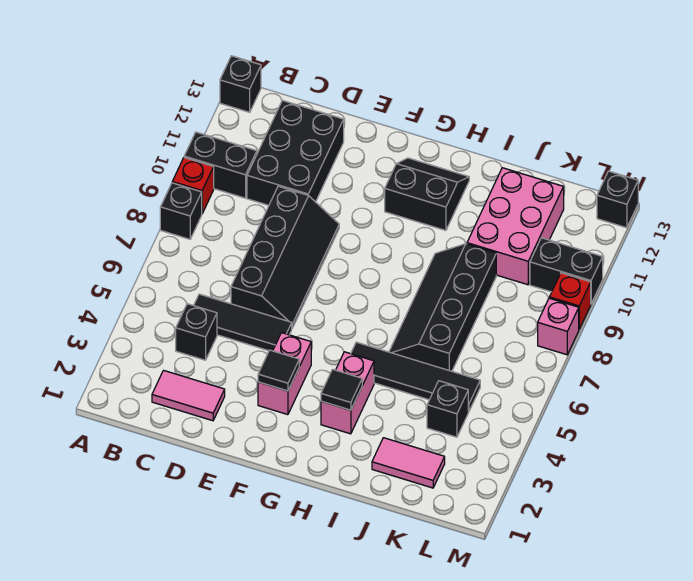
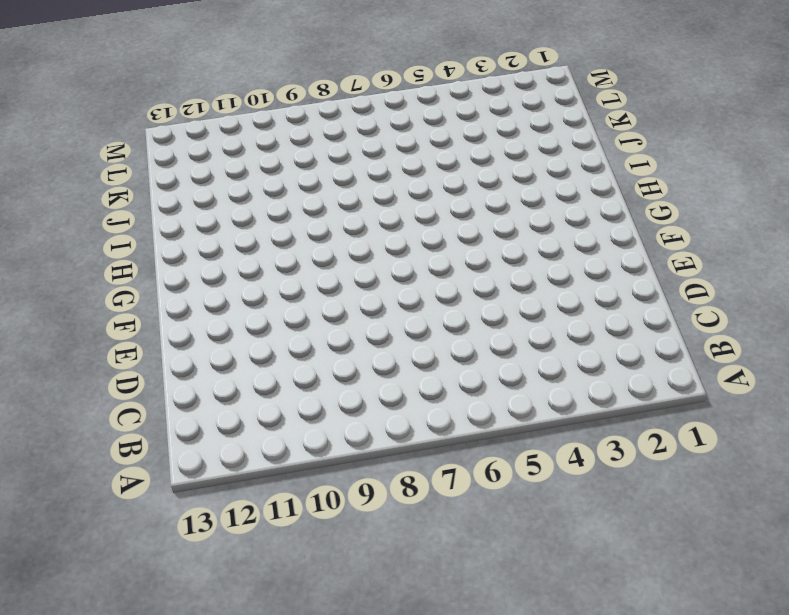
none -> black 1x1 brick [160,183,202,239]
none -> red 1x1 brick [172,158,214,213]
none -> black 1x2 brick [184,132,257,198]

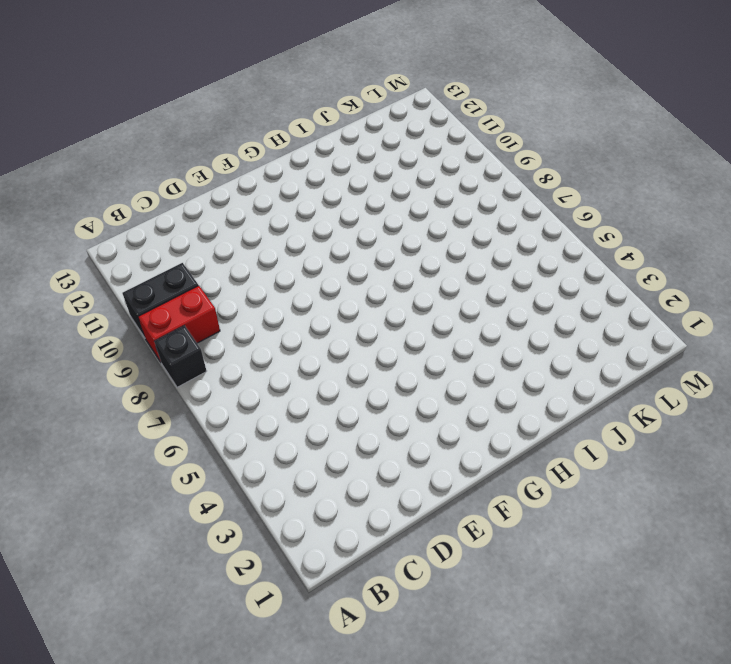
red 1x2 brick [138,286,220,362] -> red 1x1 brick [172,158,214,213]
none -> black 1x1 brick [220,56,261,112]
none -> pink 1x2 tile [152,370,225,421]
none -> black 1x1 brick [176,304,217,360]

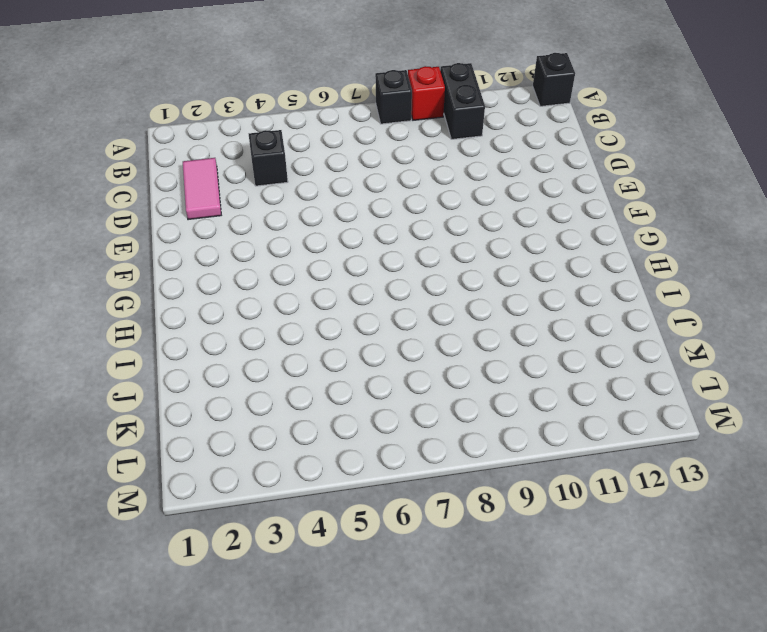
none -> black 1x3 tile [194,294,292,351]
none -> black 2x3 brick [247,100,344,205]
none -> black 2x4 slope [231,186,339,328]

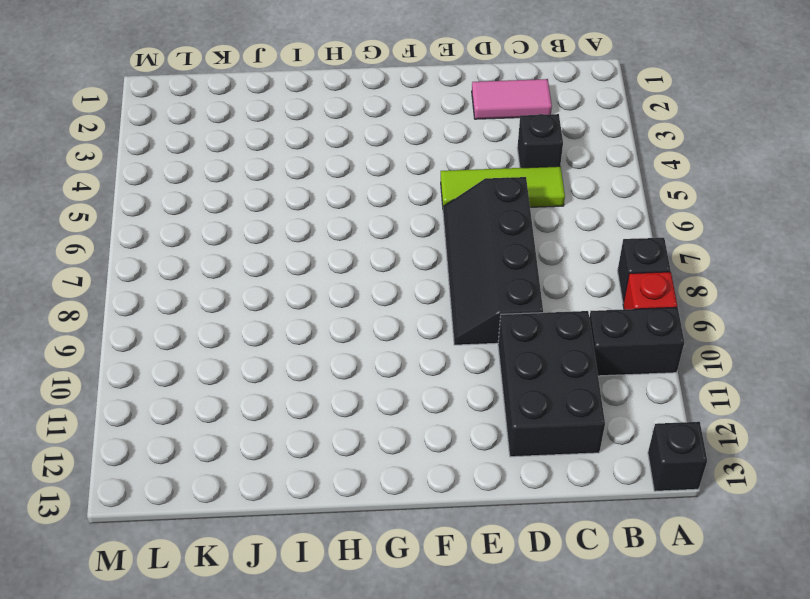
lime 1x3 tile [441,166,565,207] -> black 1x3 tile [194,294,292,351]
none -> pink 1x2 brick [258,333,311,415]
none -> black 2x2 slope [385,158,469,230]
none -> pink 1x2 brick [321,352,374,434]

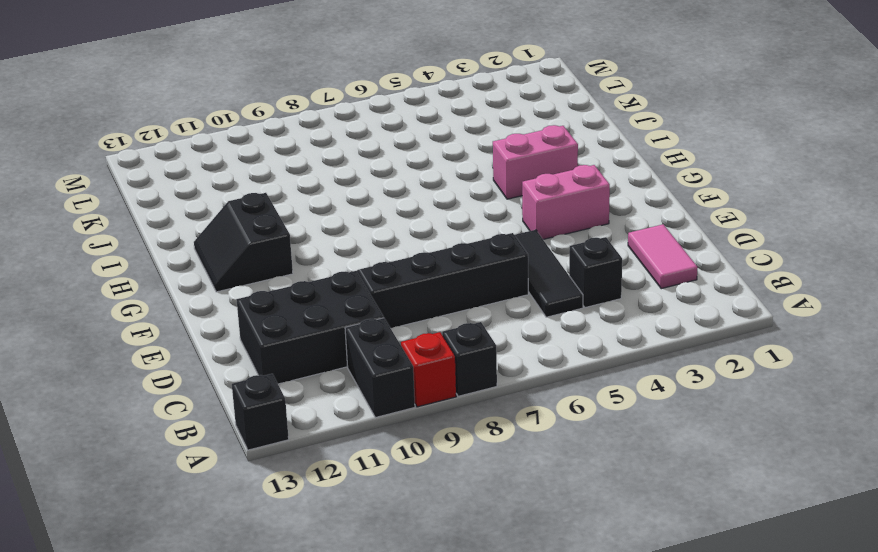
none -> black 1x4 tile [351,342,480,412]
none -> black 2x4 slope [389,244,496,371]
none -> pink 1x2 tile [372,438,445,488]

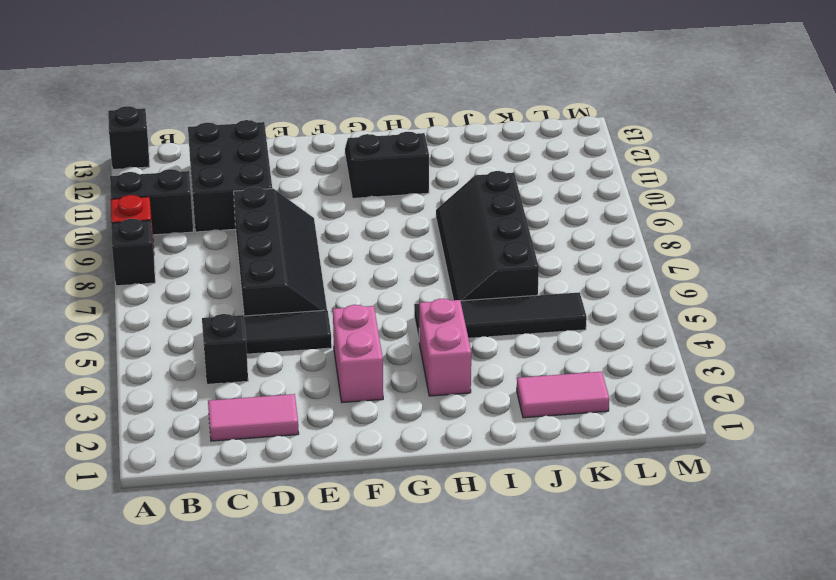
none -> pink 2x3 brick [467,168,564,285]
none -> black 1x1 brick [427,381,468,437]
none -> black 1x2 brick [530,238,603,303]

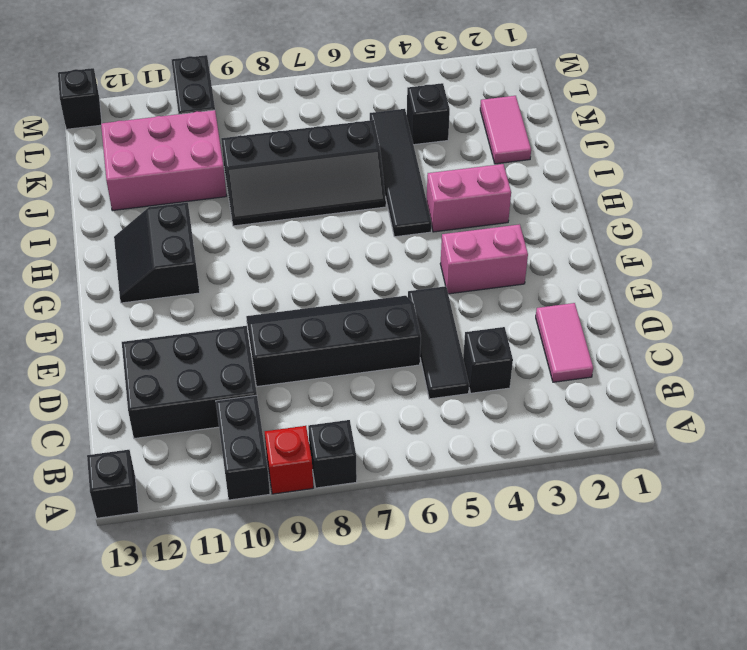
none -> pink 1x1 brick [538,298,579,355]
none -> red 1x1 brick [549,273,591,329]
none -> black 1x1 tile [258,350,299,391]

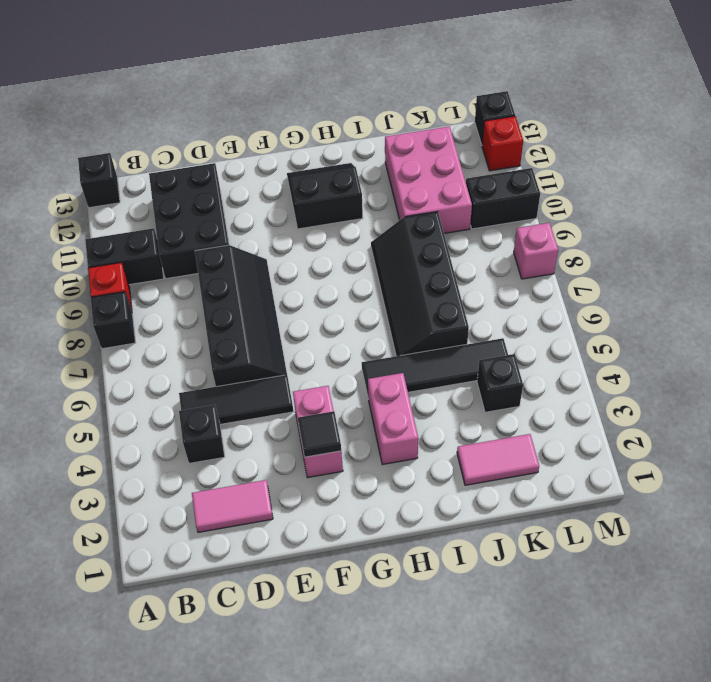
red 1x1 brick [482,116,523,171] -> red 1x1 brick moved to [549,273,591,329]
none -> black 1x1 tile [321,369,362,410]

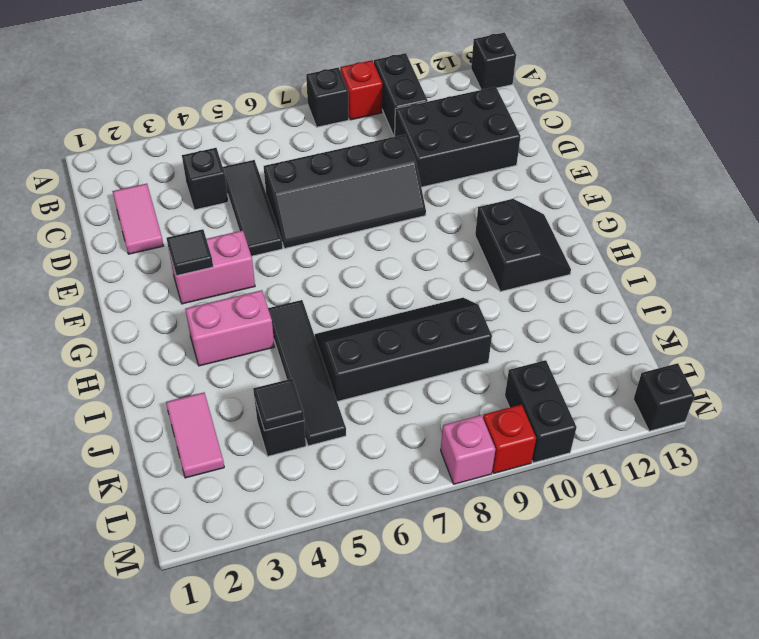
black 1x1 tile [253,379,304,431] -> black 1x1 tile moved to [321,369,362,410]
none -> pink 2x3 brick [467,168,564,285]

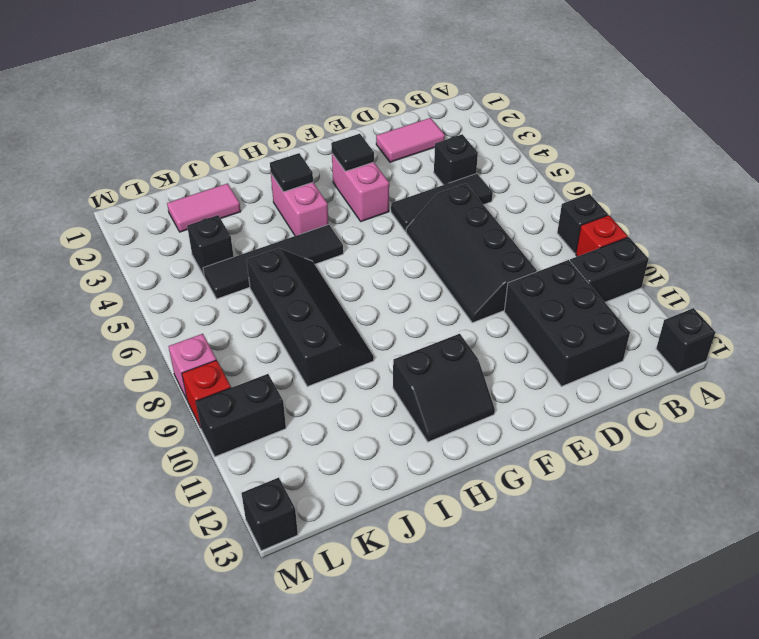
none -> pink 2x3 brick [467,168,564,285]

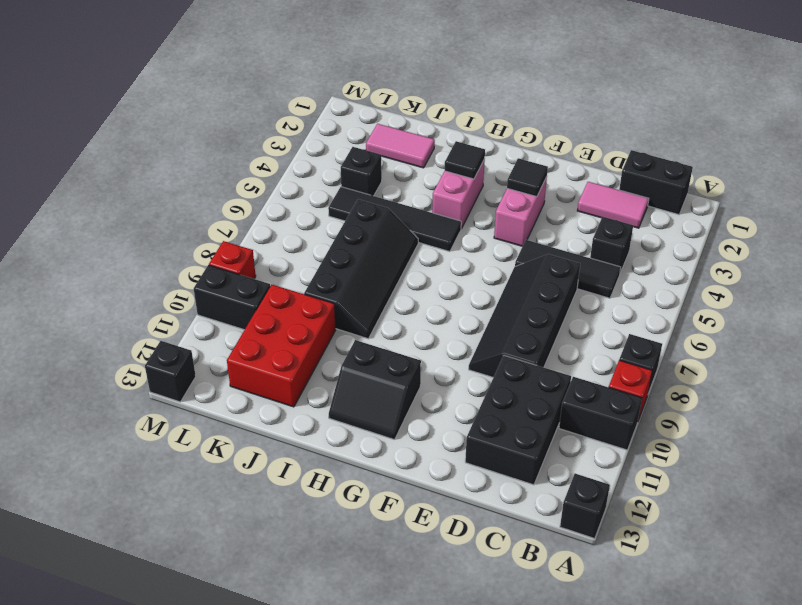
black 1x2 brick [619,150,693,215] -> none
red 2x3 brick [227,284,336,407] -> pink 2x3 brick [467,168,564,285]
none -> pink 1x1 brick [538,298,579,355]

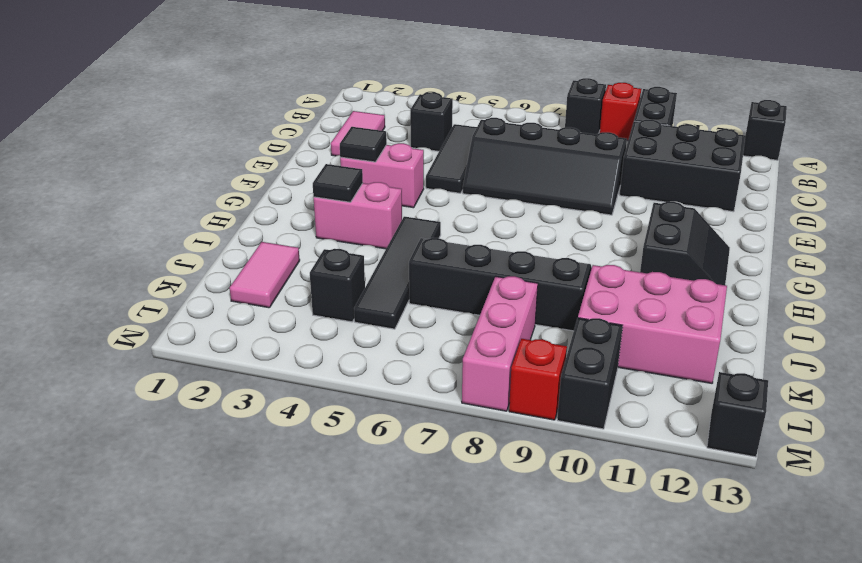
pink 1x3 brick [462,276,538,411] -> pink 1x1 brick [538,298,579,355]

